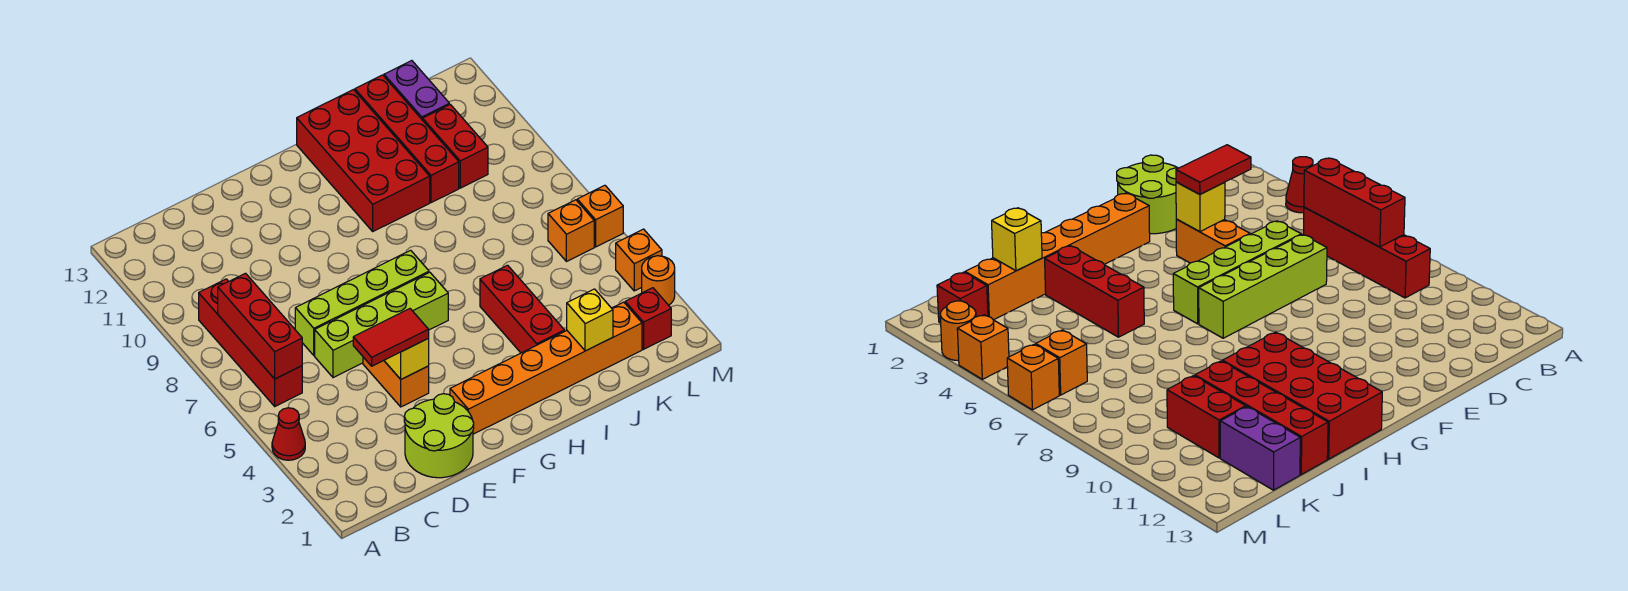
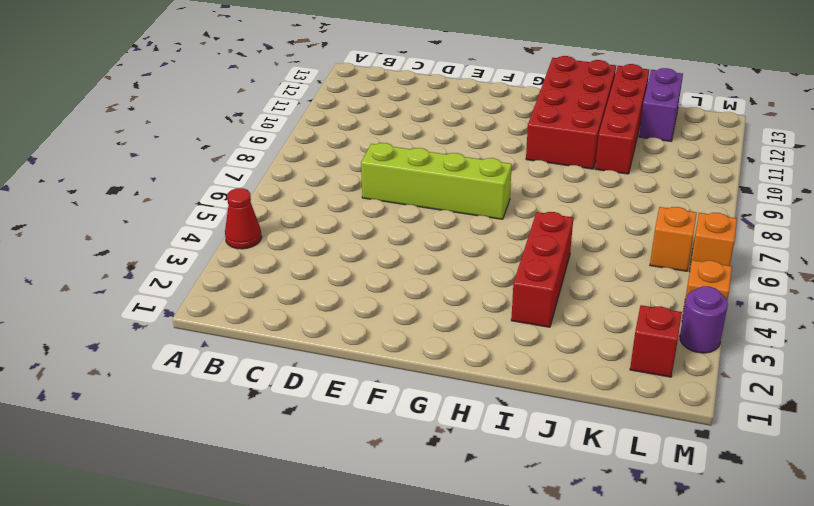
purple 1x1 round brick [680,286,728,353] -> orange 1x1 round brick [642,256,675,305]
none -> red 1x4 brick [199,279,302,406]
none -> lime 2x2 round brick [404,394,474,478]
none -> lime 1x4 brick [315,272,448,378]

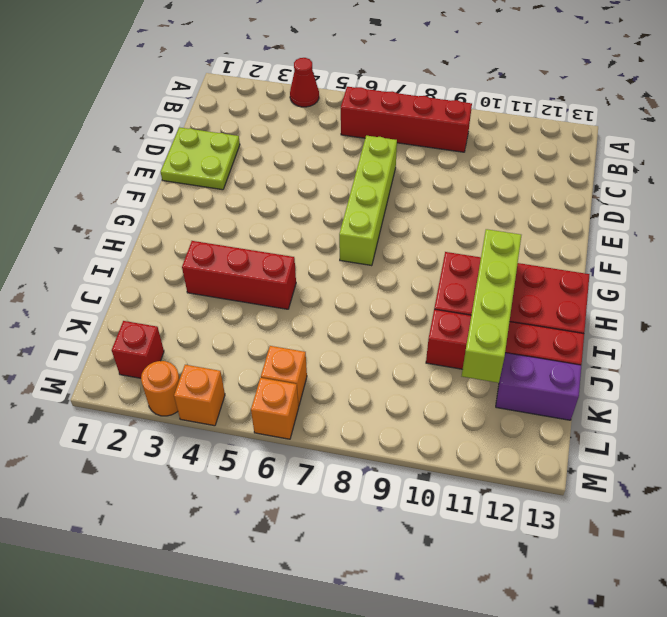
lime 2x2 plate [161,127,240,190] -> lime 2x2 round brick [404,394,474,478]
lime 1x4 brick [462,229,521,383] -> lime 1x4 brick moved to [315,272,448,378]
none -> orange 1x2 brick [363,357,429,407]
none -> orange 1x6 brick [450,302,642,434]
none -> red 1x2 brick [423,104,488,188]

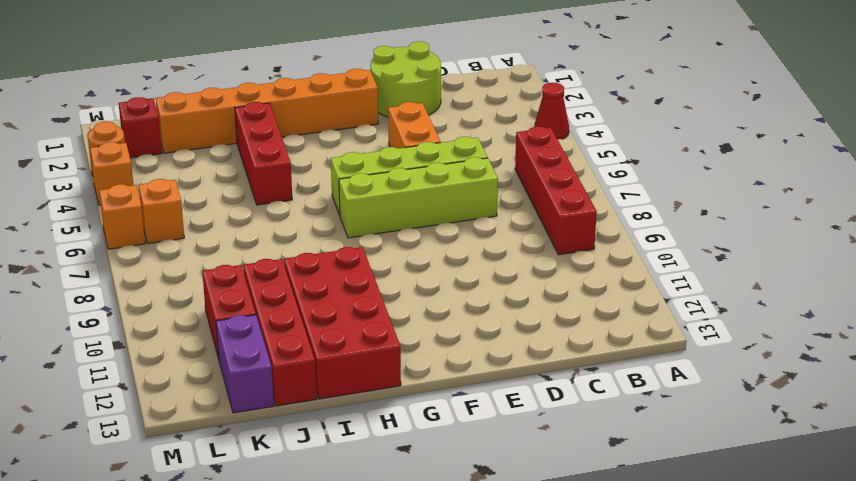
none -> red 1x3 brick [218,273,302,379]
none -> yellow 1x1 brick [384,338,429,379]
none -> yellow 1x1 brick [567,289,613,351]

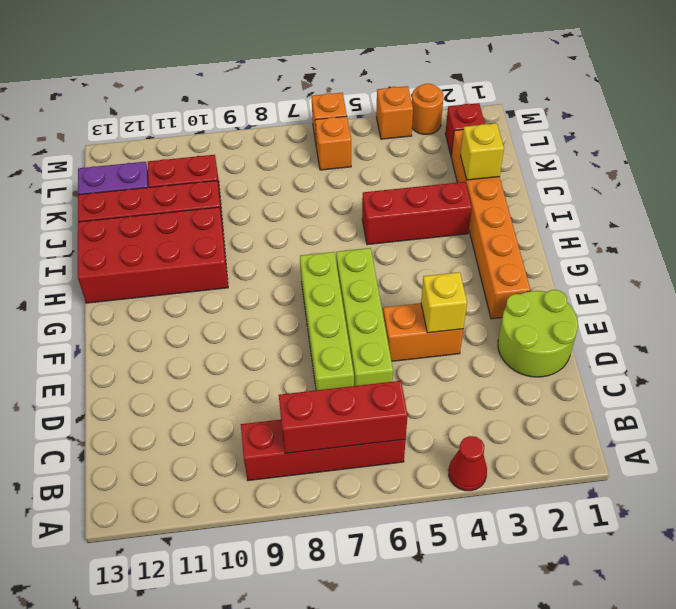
none -> red 1x2 tile [353,309,429,366]

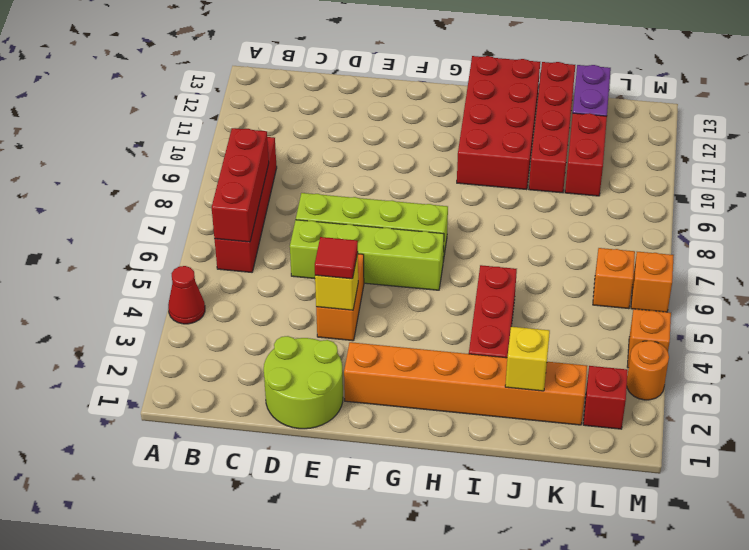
red 1x1 tile [315,237,358,279] -> red 1x2 tile [353,309,429,366]

